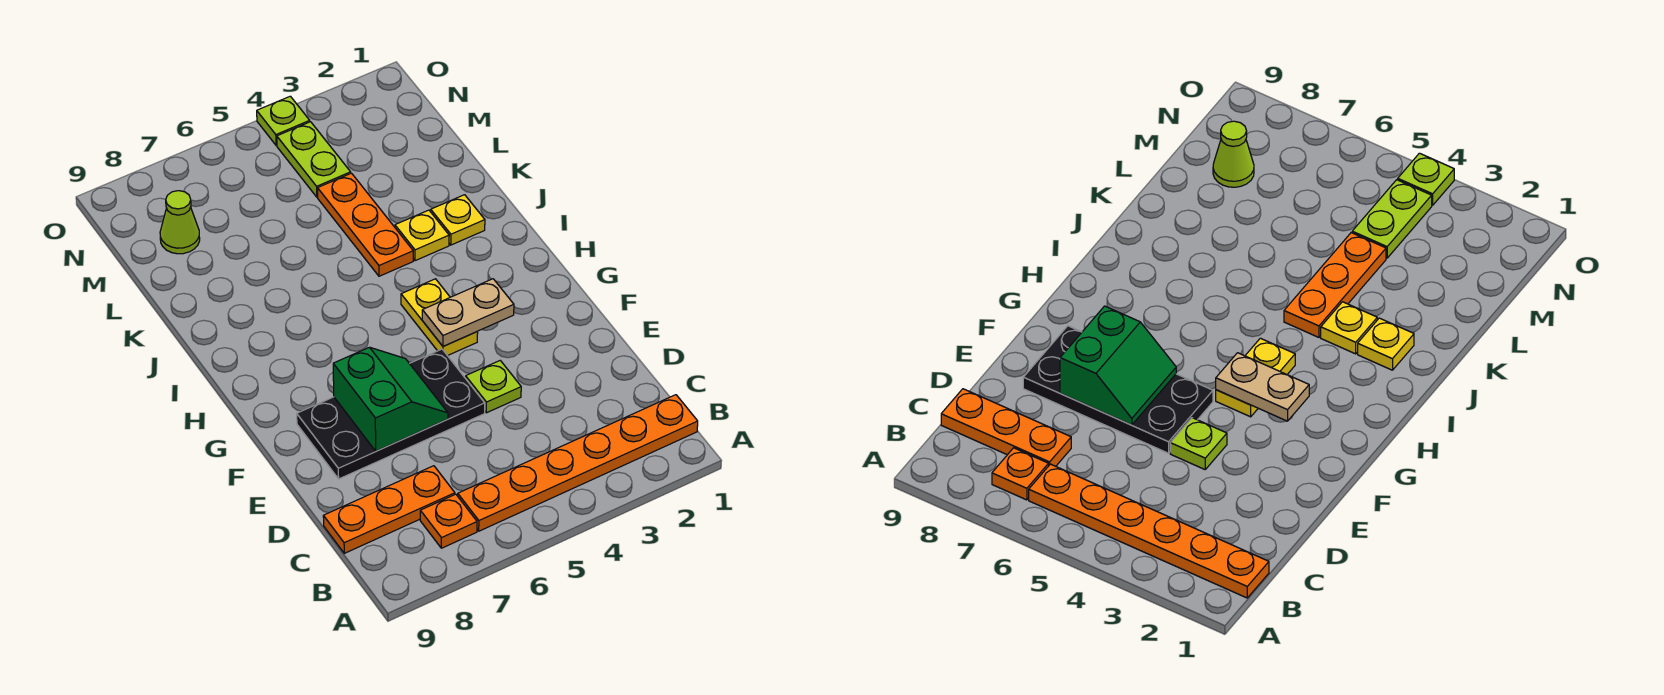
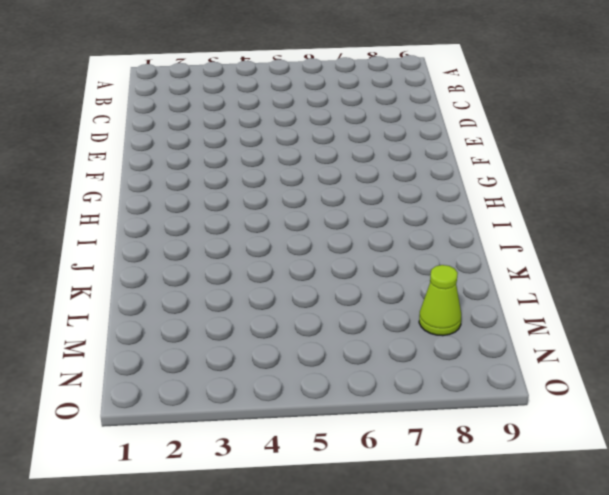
none -> orange 1x6 plate [458,395,698,531]
none -> orange 1x1 plate [420,494,477,548]
none -> orange 1x3 plate [323,466,455,553]

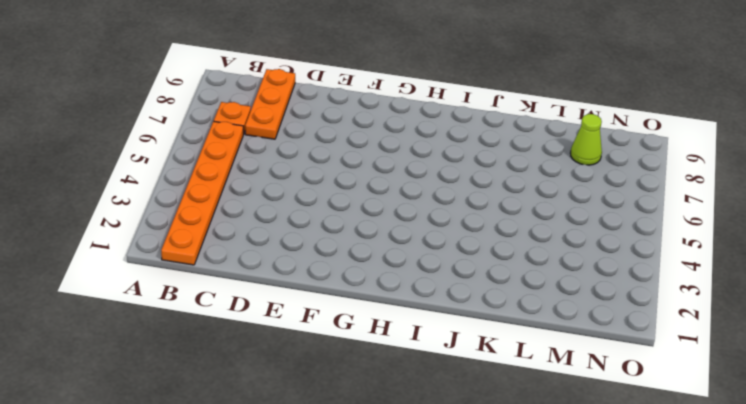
none -> lime 1x1 plate [466,361,521,413]
none -> black 2x4 plate [297,349,485,479]
none -> yellow 1x2 plate [401,279,478,356]

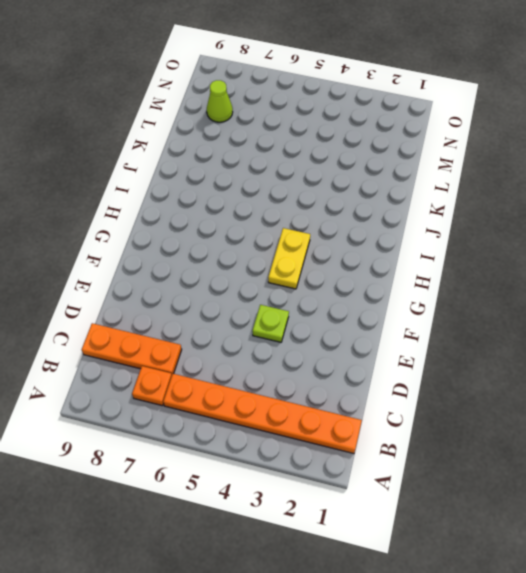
none -> black 2x4 plate [297,349,485,479]
none -> yellow 1x1 plate [431,195,485,245]
none -> yellow 1x1 plate [395,210,449,261]

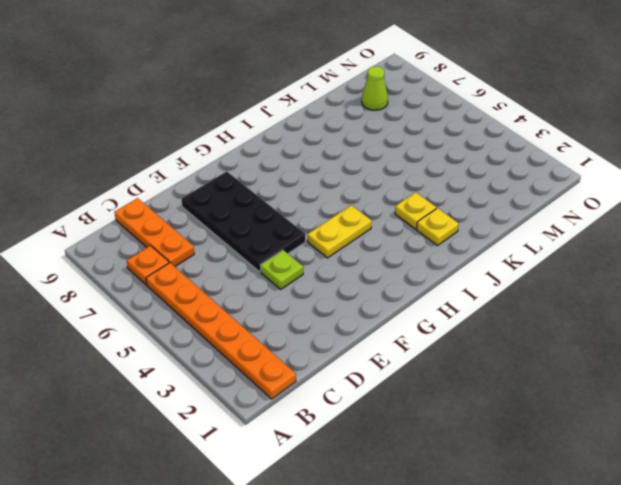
none -> orange 1x3 plate [318,173,413,276]
none -> lime 1x2 plate [277,122,351,197]
none -> lime 1x1 plate [257,96,310,145]

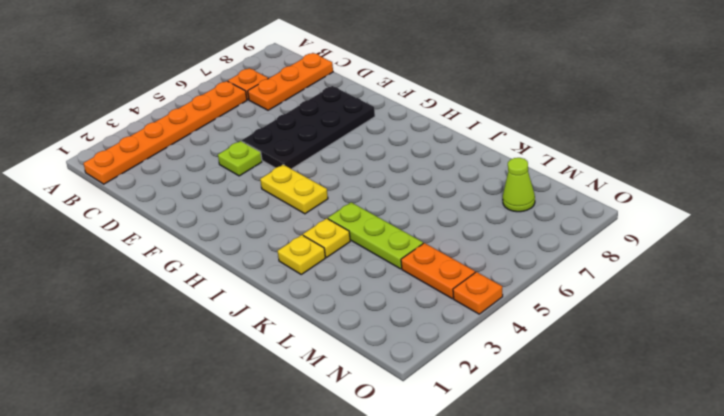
lime 1x3 plate [328,202,423,269] -> orange 1x3 plate [318,173,413,276]
orange 1x2 plate [401,243,475,299] -> lime 1x2 plate [277,122,351,197]
orange 1x1 plate [453,272,503,314] -> lime 1x1 plate [257,96,310,145]
none -> green 2x2 slope [333,347,448,451]
none -> tan 1x2 plate [422,279,514,346]

